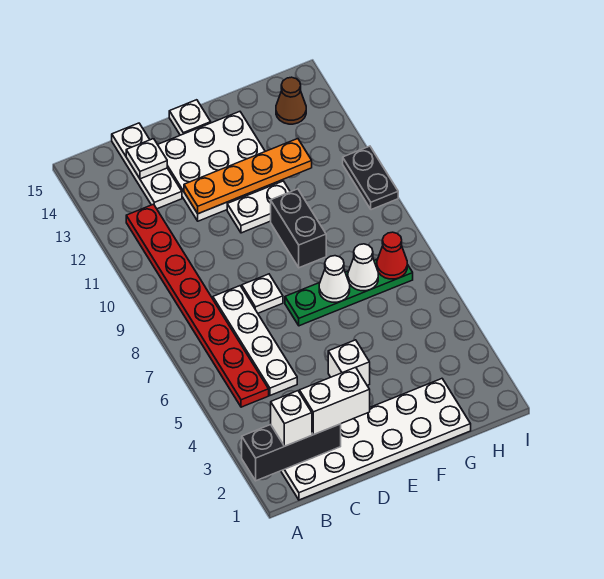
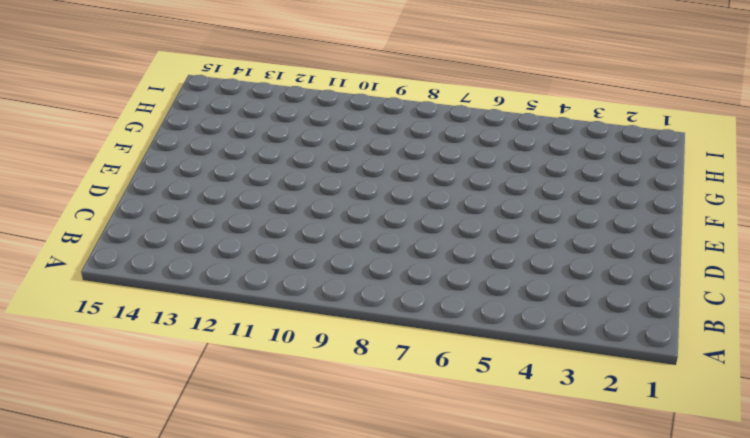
none -> white 2x6 plate [281,379,471,500]
none -> red 1x8 plate [126,204,269,407]
none -> white 1x4 plate [213,286,297,395]

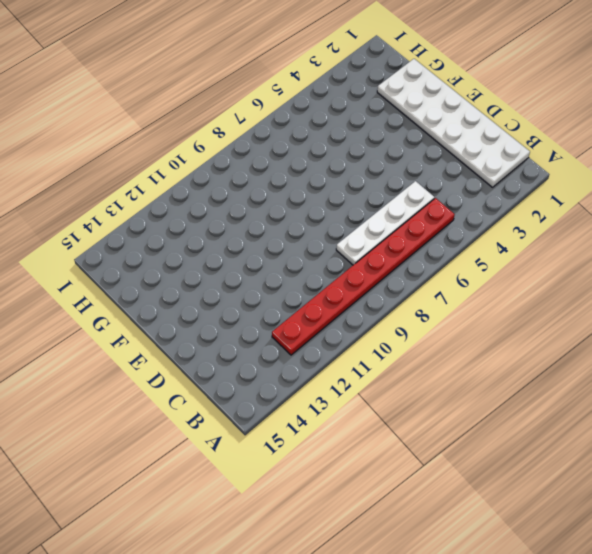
none -> white 1x3 plate [112,123,182,209]
none -> white 1x1 plate [242,274,283,313]
none -> white 3x3 plate [158,112,283,221]

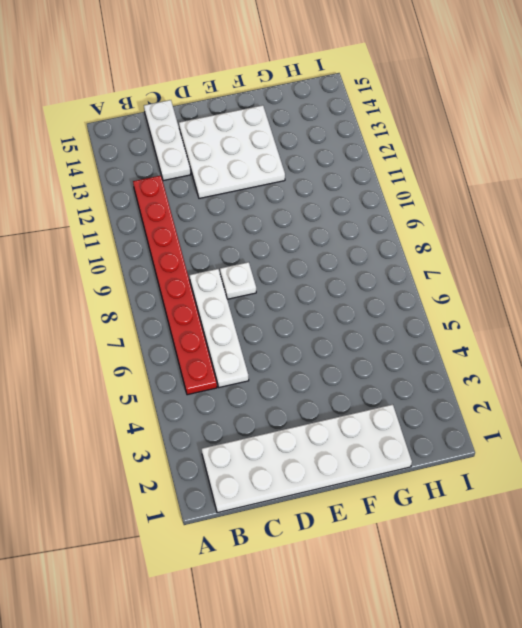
none -> white 1x1 brick [328,340,370,385]
none -> green 1x4 plate [285,260,413,326]
none -> white 1x2 plate [227,181,290,233]

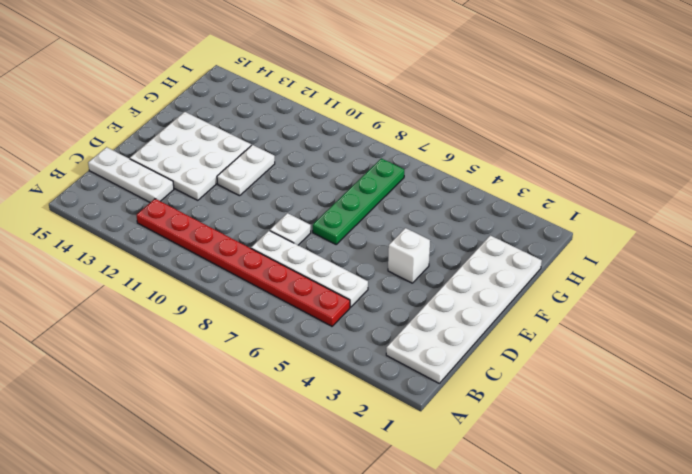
none -> white 1x1 plate [169,100,211,135]
none -> black 1x2 brick [271,189,326,268]
none -> brown 1x1 cone [276,77,306,124]

